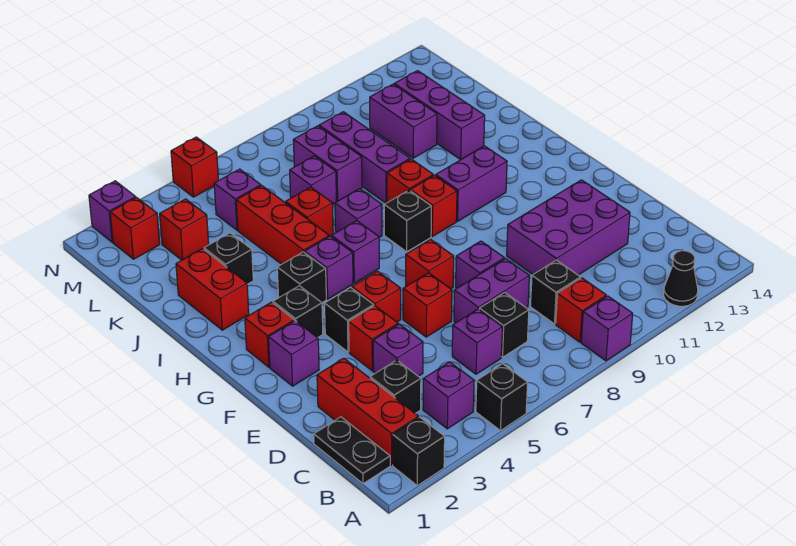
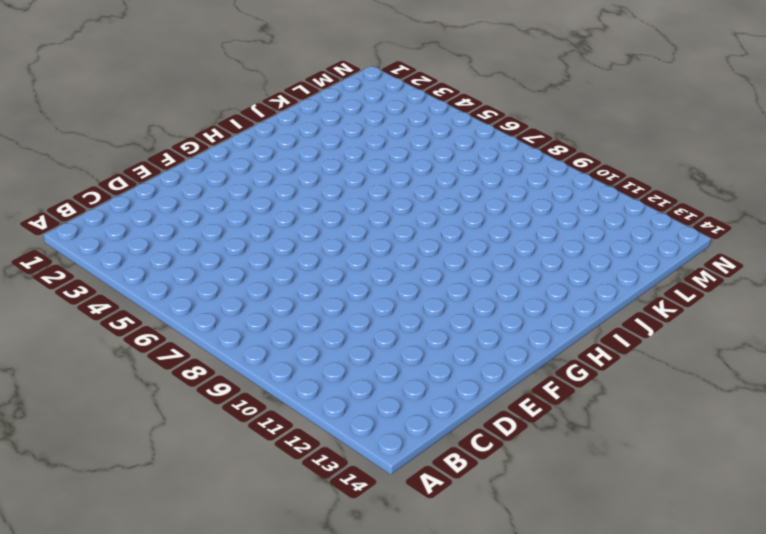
none -> black 1x1 brick [393,417,445,486]
none -> black 1x1 brick [476,364,528,431]
none -> purple 1x1 brick [581,296,633,361]
none -> black 1x1 cone [664,251,698,306]

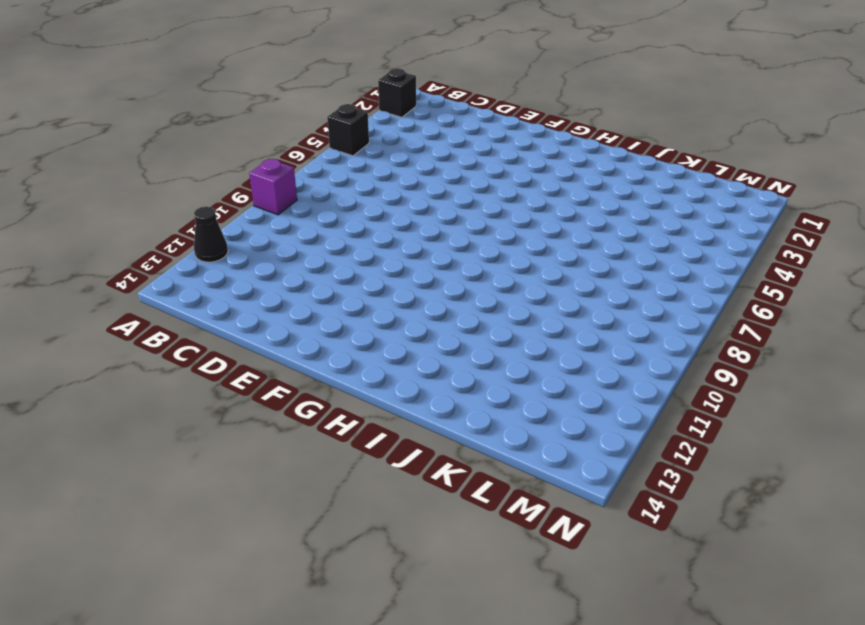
none -> black 1x2 plate [314,417,390,484]
none -> red 1x3 brick [317,358,419,465]
none -> purple 1x1 brick [423,362,474,429]
none -> red 1x1 brick [556,278,606,342]

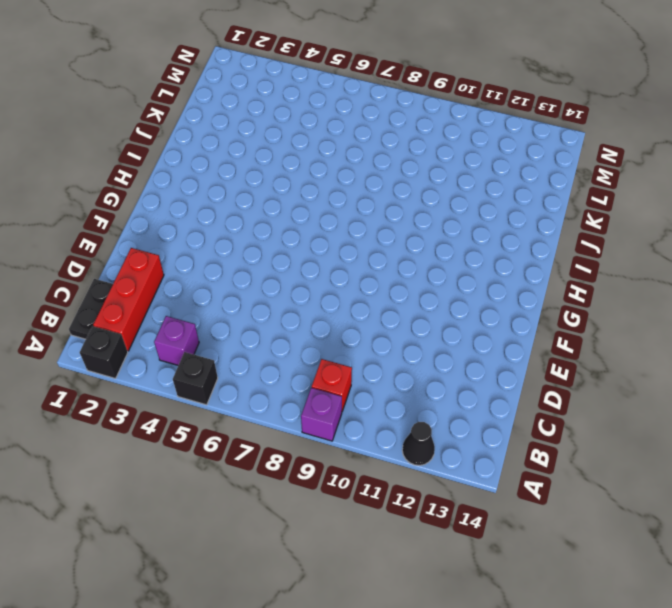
none -> black 1x1 brick [370,360,421,413]
none -> purple 1x1 brick [452,309,502,374]
none -> black 1x1 brick [479,293,529,357]
none -> black 1x1 brick [531,260,581,324]

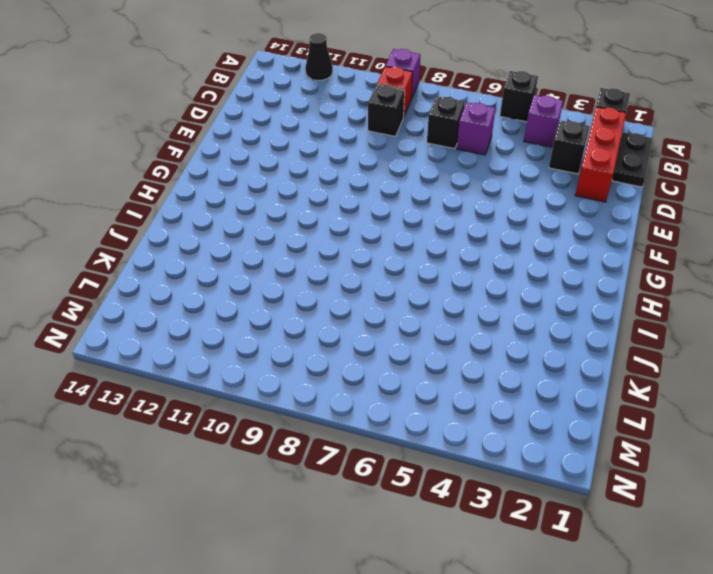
none -> purple 1x1 brick [373,324,423,376]
none -> purple 1x2 brick [454,259,529,323]
none -> purple 2x3 brick [507,180,630,275]
none -> red 1x1 brick [349,306,398,371]

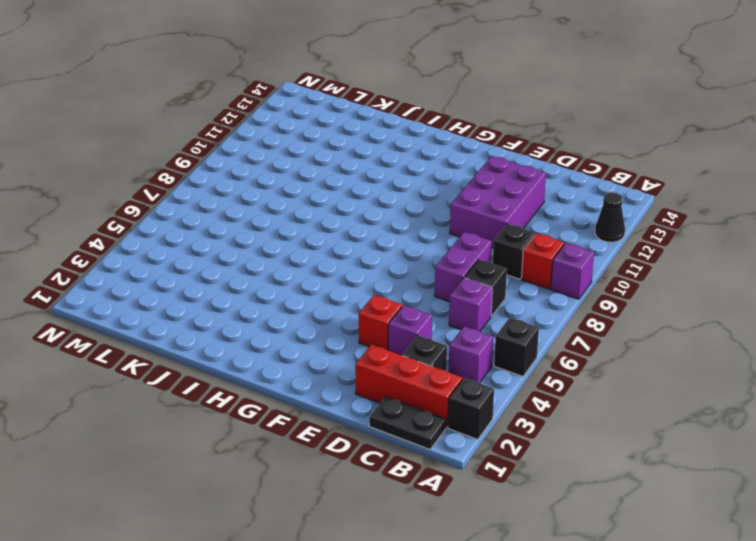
none -> red 1x1 brick [403,273,452,337]
none -> purple 1x1 brick [456,241,504,288]
none -> purple 1x1 brick [269,321,319,386]
none -> black 1x1 brick [325,288,374,352]

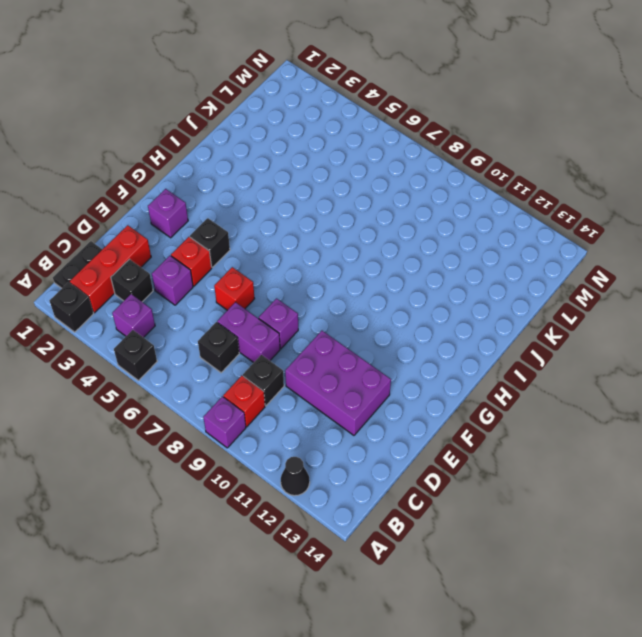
none -> purple 1x1 brick [452,309,502,374]
none -> red 1x1 brick [352,271,401,322]
none -> red 1x1 brick [406,239,454,289]
none -> red 1x1 brick [245,302,294,367]

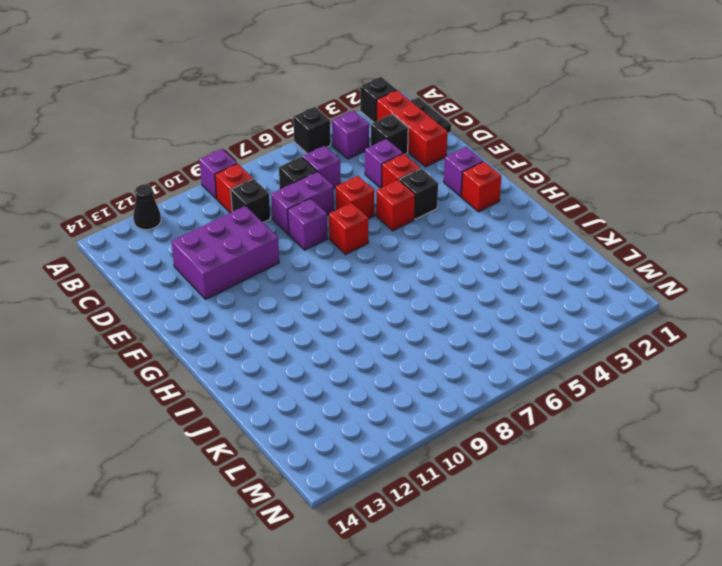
none -> black 1x1 brick [273,286,323,338]
none -> black 1x1 brick [277,252,326,303]
none -> purple 1x1 brick [305,236,353,299]
none -> purple 1x1 brick [332,221,379,283]

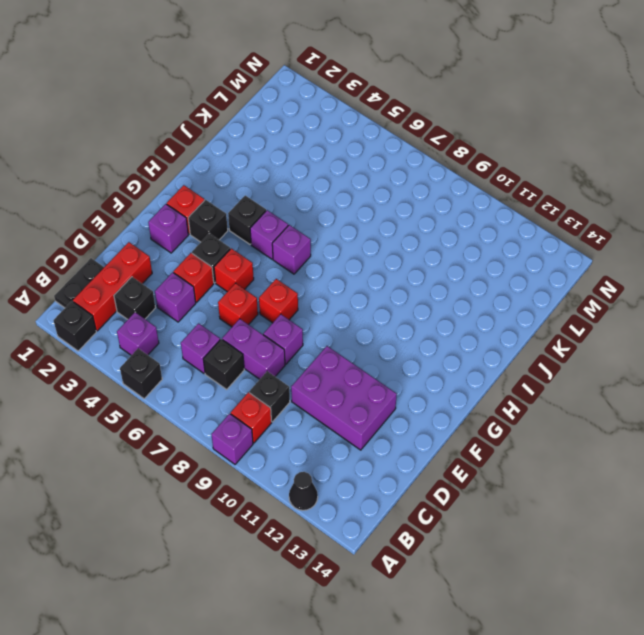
none -> black 1x1 brick [384,190,431,252]
none -> red 1x1 brick [410,175,457,236]
none -> purple 1x2 brick [436,146,507,221]
none -> red 1x2 brick [176,249,249,330]

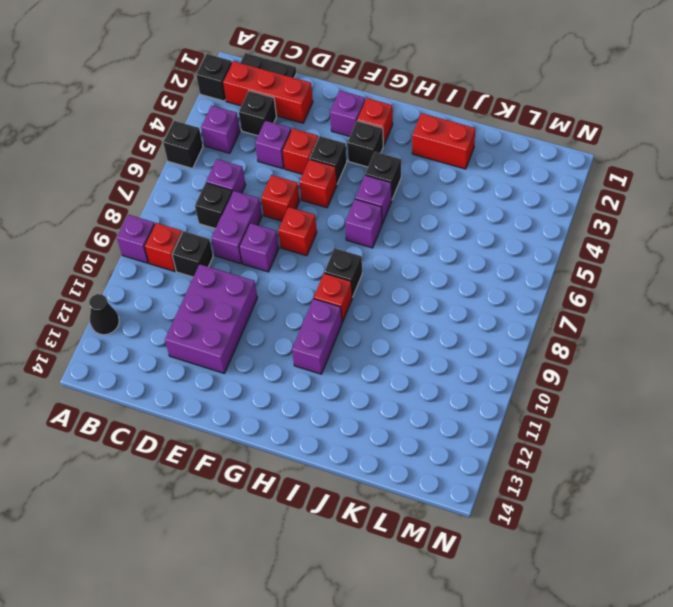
none -> red 1x3 brick [236,186,329,264]
none -> purple 1x1 brick [335,189,382,237]
none -> red 1x1 brick [387,159,433,203]
none -> black 1x1 brick [204,233,253,284]

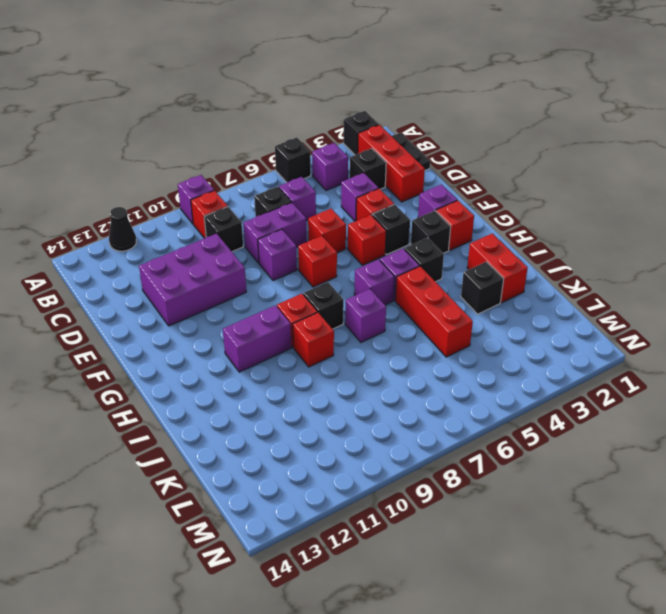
none -> red 1x1 brick [286,187,333,236]
none -> purple 1x3 brick [319,112,410,203]
none -> purple 1x3 brick [394,71,485,160]
none -> purple 1x1 brick [290,156,337,204]

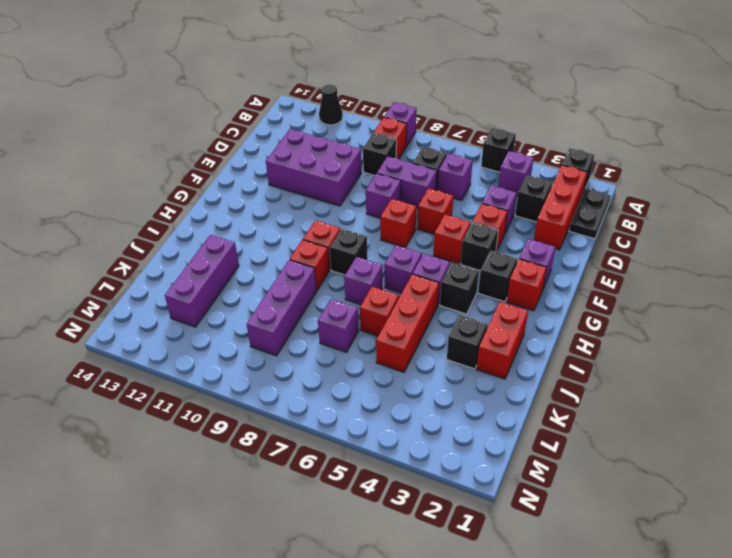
none -> purple 1x2 brick [436,146,507,221]
none -> purple 1x2 brick [293,126,362,201]
none -> purple 1x2 brick [370,84,437,158]
none -> red 1x1 brick [160,199,209,260]

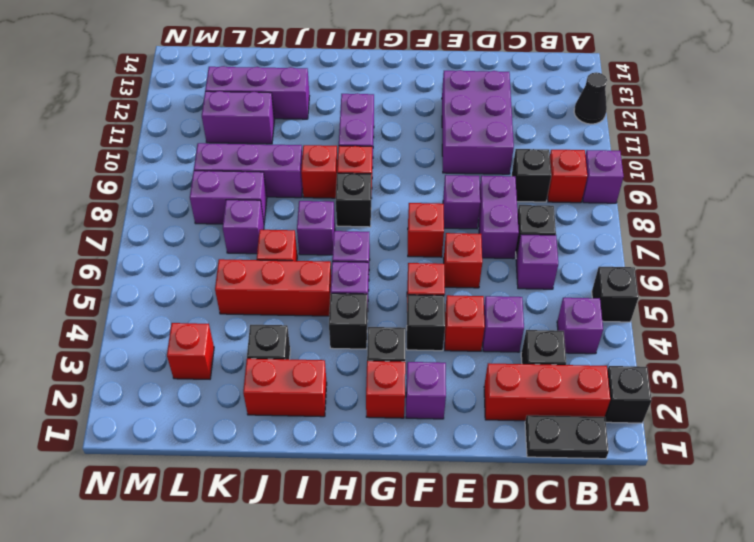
none -> purple 1x1 brick [214,169,261,230]
none -> red 1x1 brick [110,198,160,259]
none -> purple 1x1 brick [89,181,136,242]
none -> red 1x1 brick [171,137,218,197]

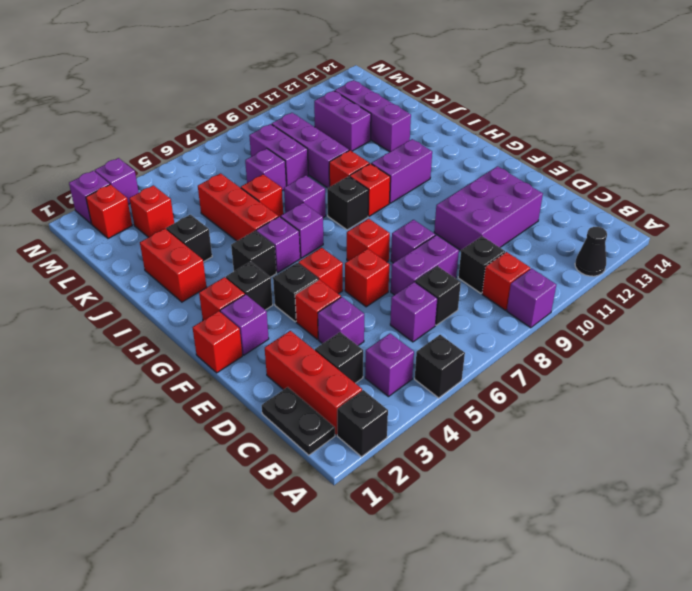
red 1x1 brick [192,311,242,373] -> red 1x1 brick moved to [171,137,218,197]
purple 1x1 brick [95,158,139,204] -> purple 1x1 brick moved to [214,169,261,230]

